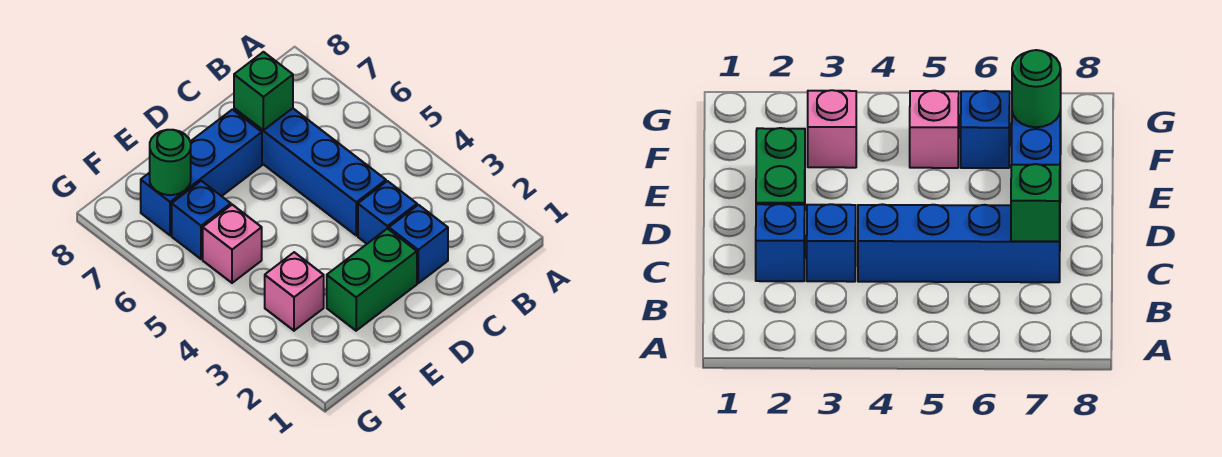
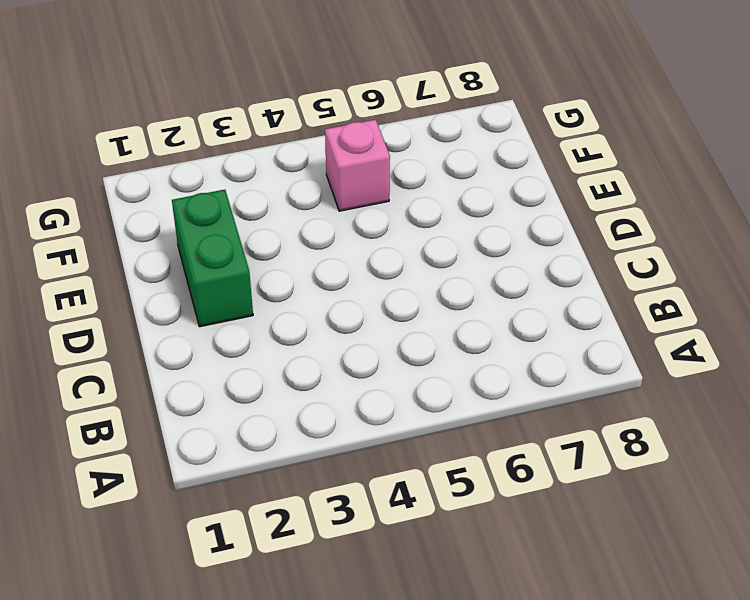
none -> blue 1x1 brick [389,205,448,283]
none -> blue 1x1 brick [358,181,417,244]

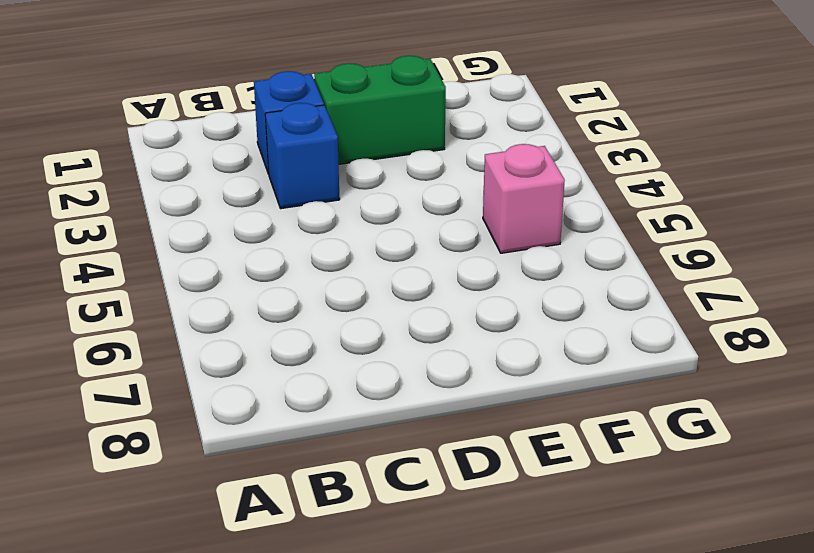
none -> blue 1x4 brick [234,108,386,236]
none -> blue 1x3 brick [141,110,262,235]

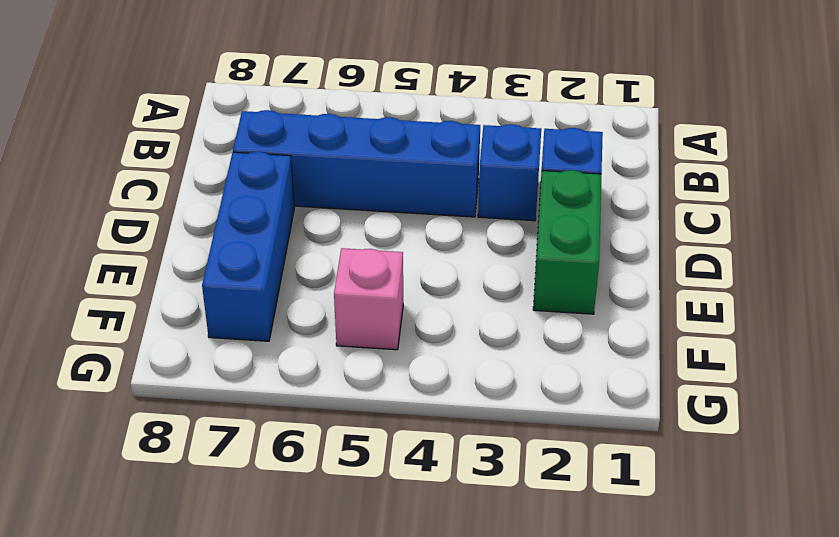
none -> pink 1x1 brick [265,252,324,331]
none -> blue 1x1 brick [172,181,231,259]

